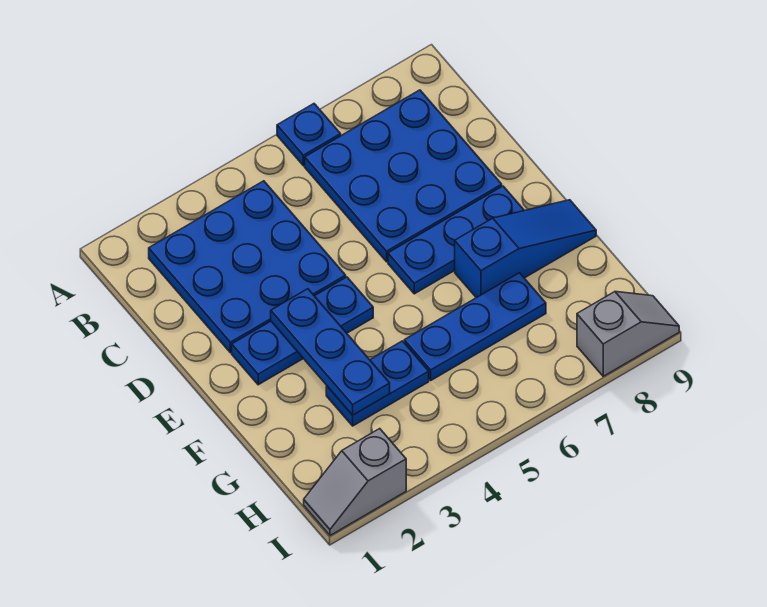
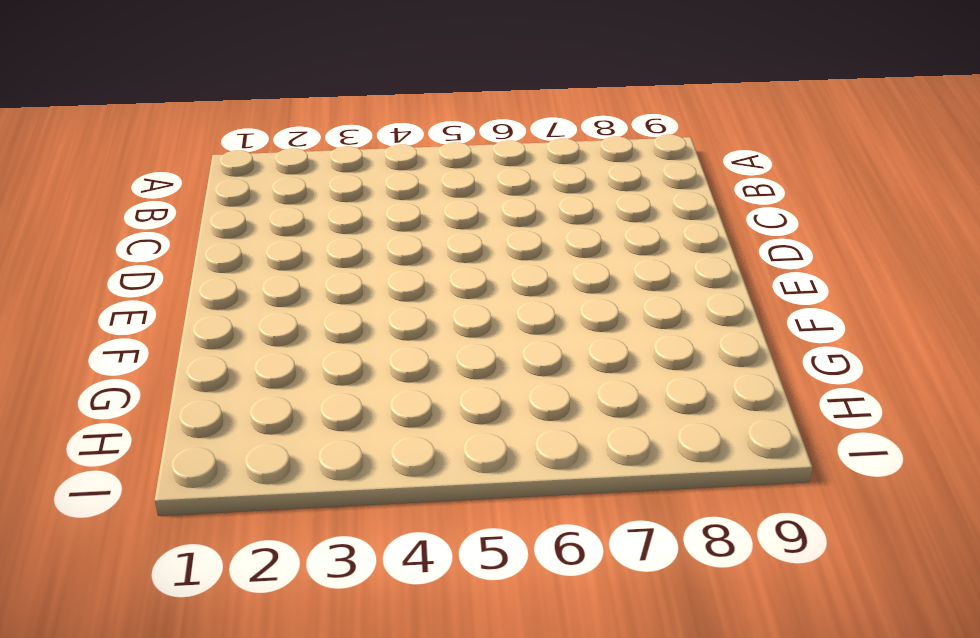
none -> blue 1x1 plate [277,104,341,166]
none -> blue 3x3 plate [149,181,346,353]

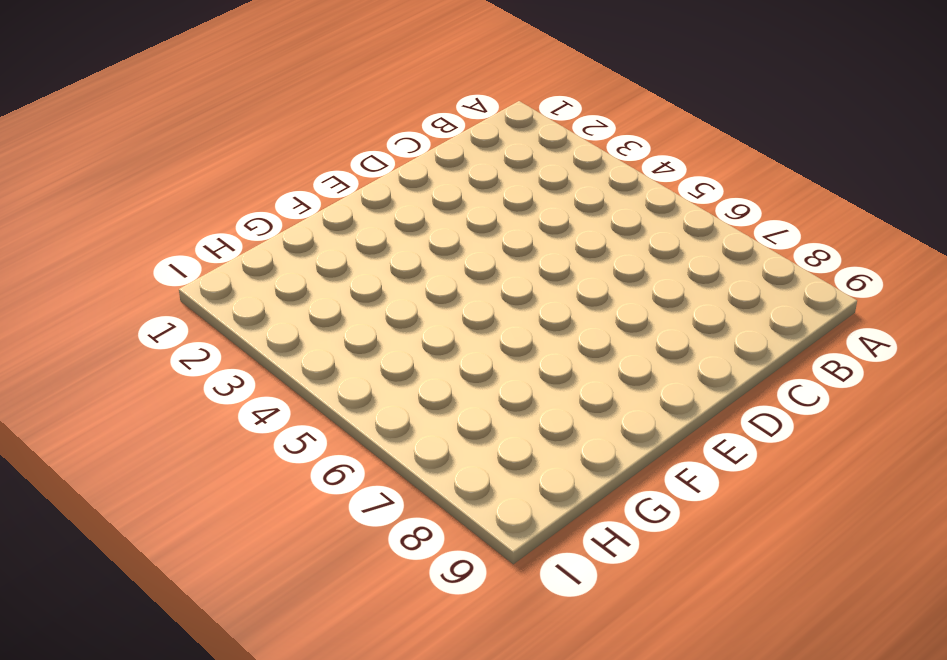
none -> blue 1x1 plate [277,104,341,166]
none -> blue 3x3 plate [149,181,346,353]

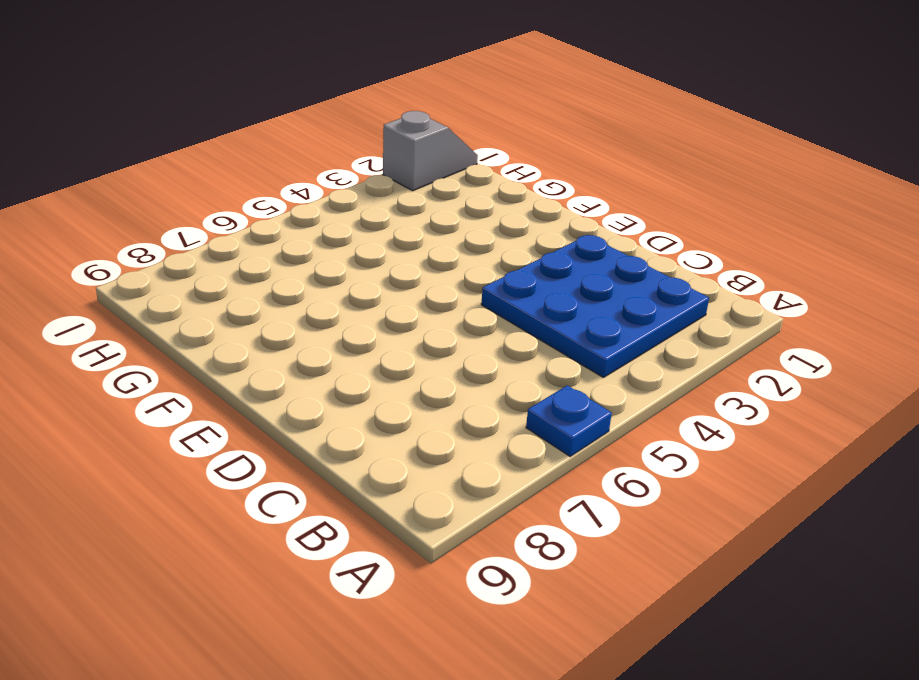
none -> blue 3x3 plate [305,90,502,262]
none -> blue 1x3 plate [232,277,373,385]

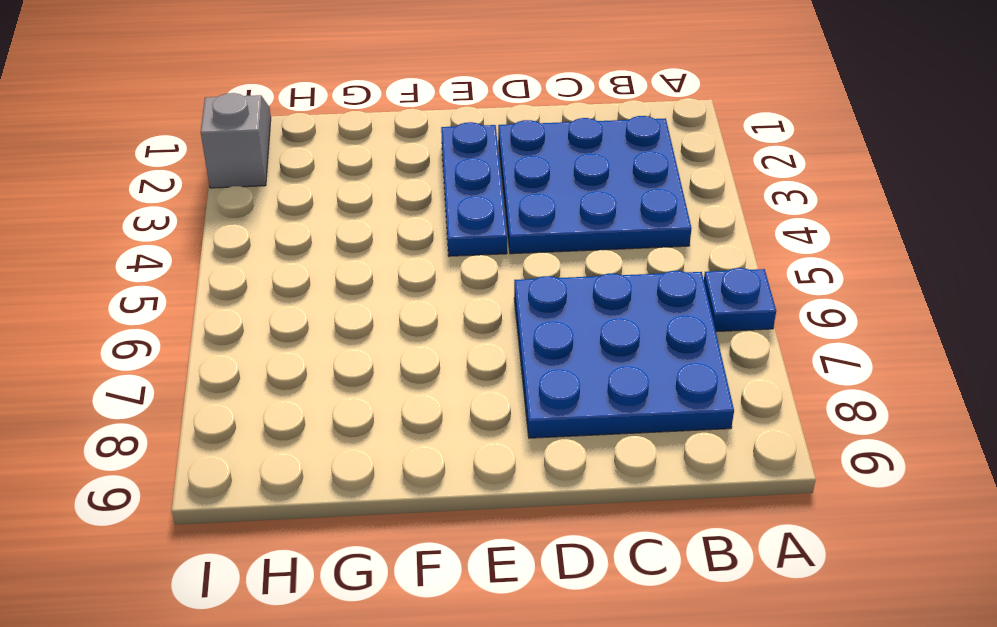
none -> blue 1x3 plate [388,186,524,294]
none -> blue 1x3 slope [455,200,596,298]

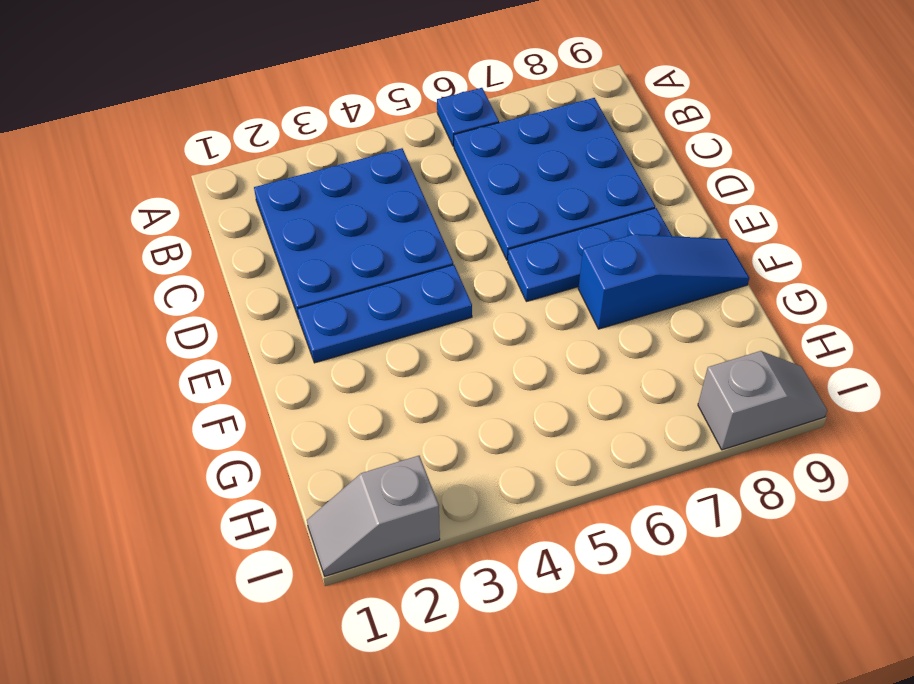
none -> blue 1x2 plate [326,341,429,426]
none -> blue 1x3 plate [404,273,546,380]

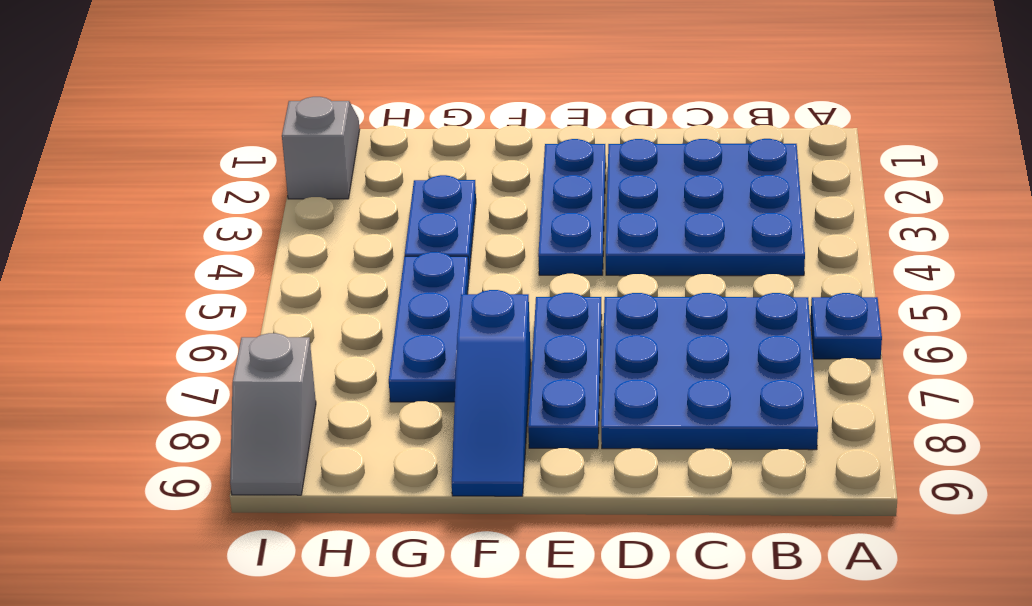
none -> blue 1x3 plate [271,289,390,415]

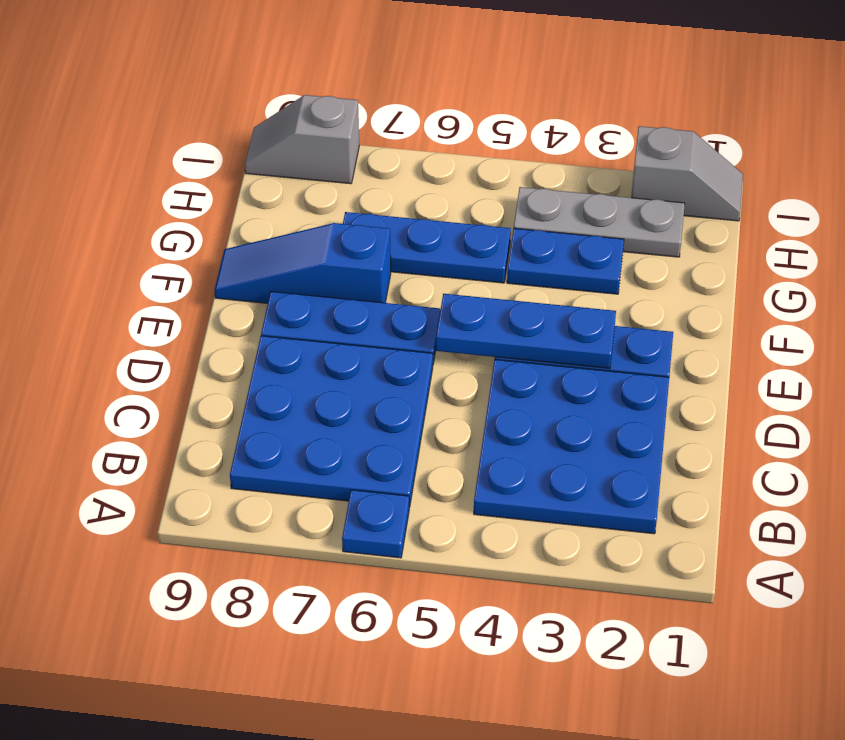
blue 1x3 plate [436,294,616,369] -> blue 1x3 plate turned to [271,289,390,415]
grey 1x3 plate [514,187,685,257] -> none

